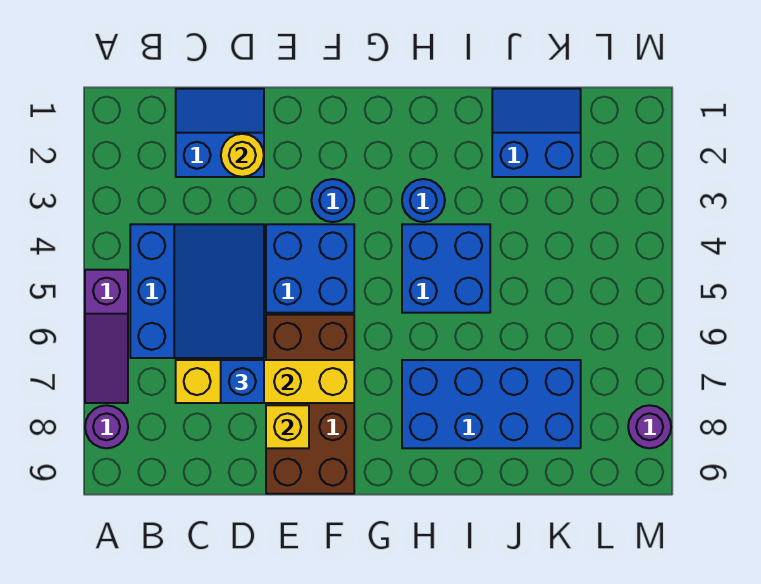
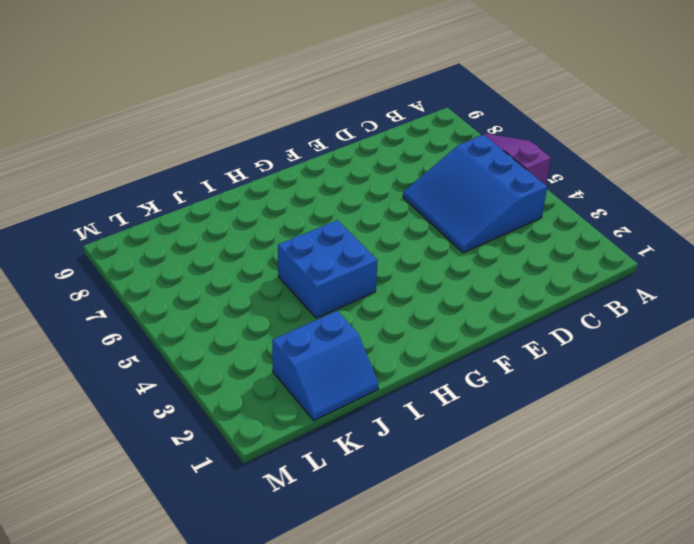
none -> purple 1x1 round brick [85,405,128,448]
none -> blue 2x2 slope [176,89,264,177]
none -> blue 2x2 brick [266,224,354,313]

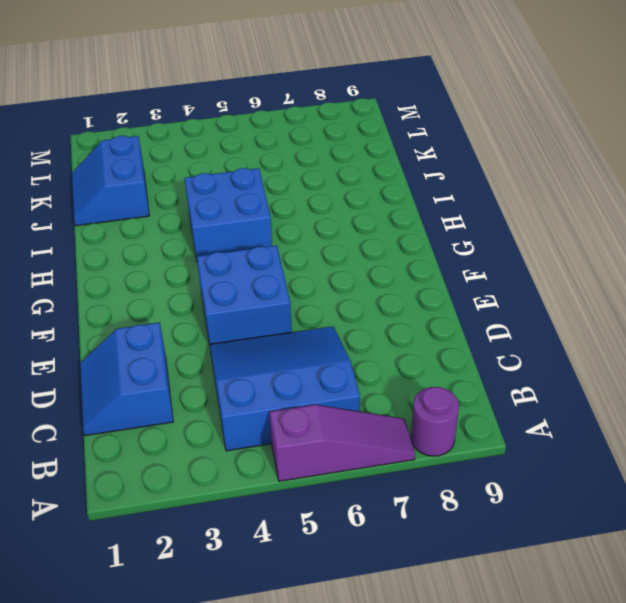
none -> brown 2x4 brick [266,315,354,494]
none -> blue 1x1 round brick [311,179,354,222]
none -> blue 1x1 round brick [402,179,445,222]

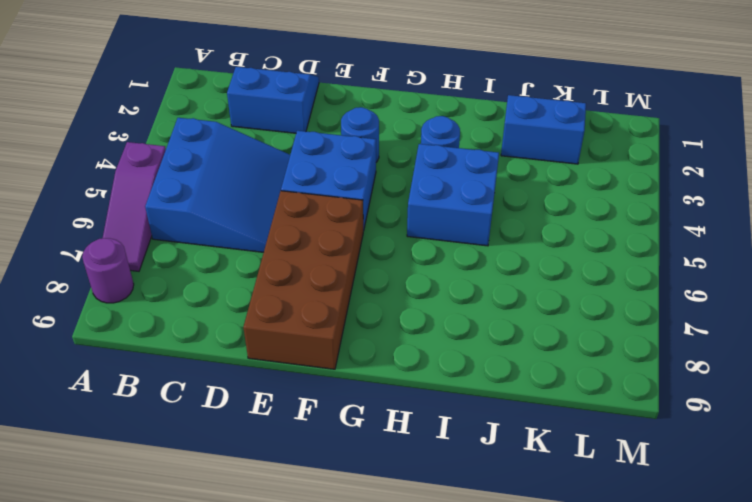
none -> blue 2x4 brick [402,360,581,448]
none -> purple 1x1 round brick [628,405,671,448]
none -> yellow 1x4 brick [176,360,354,403]

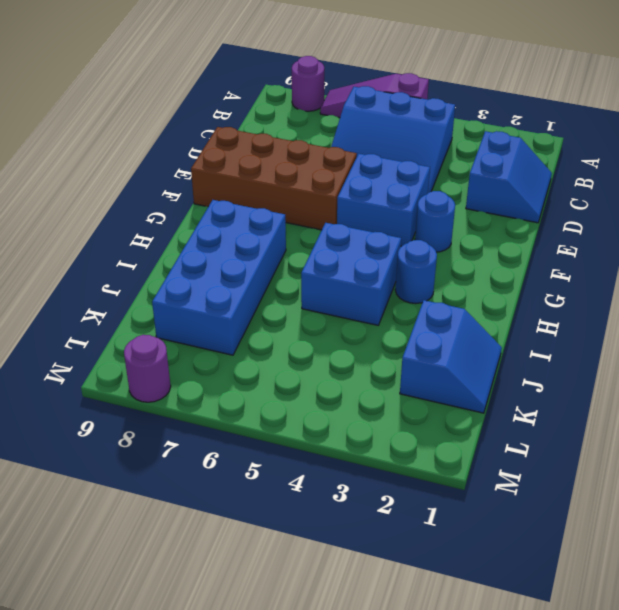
none -> yellow 1x4 brick [176,360,354,403]
none -> yellow 1x1 round brick [221,134,264,177]
none -> yellow 1x1 brick [266,405,309,448]

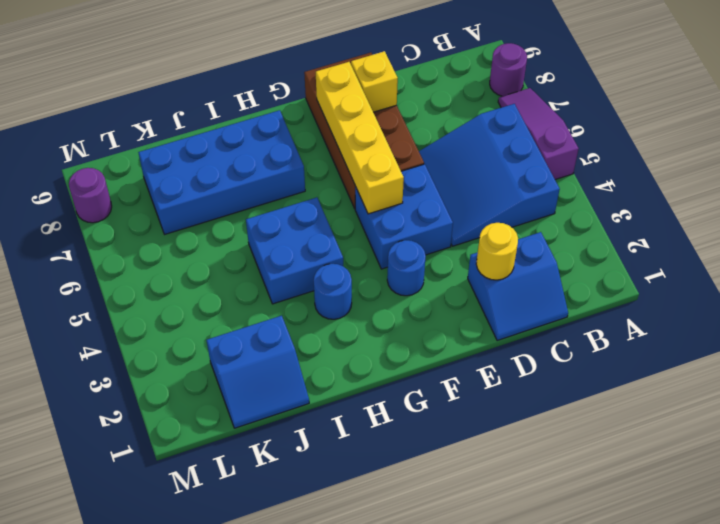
yellow 1x4 brick [316,62,404,214] -> yellow 1x4 brick turned to [176,360,354,403]
none -> blue 1x1 brick [221,360,264,403]

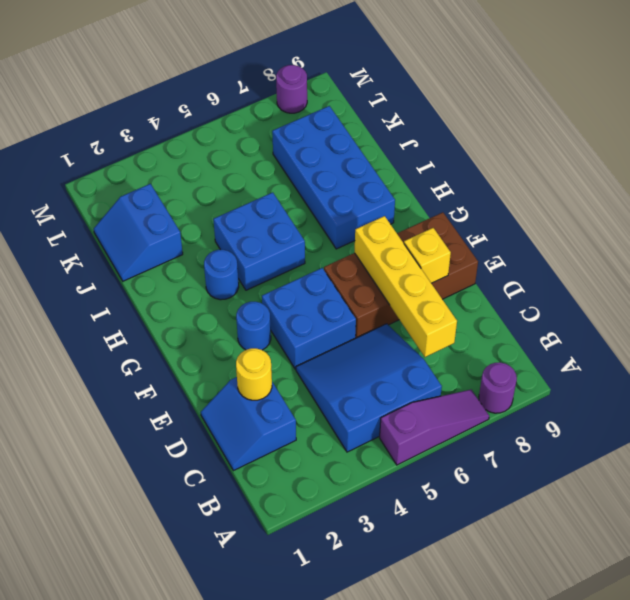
none -> blue 1x1 brick [221,360,264,403]

